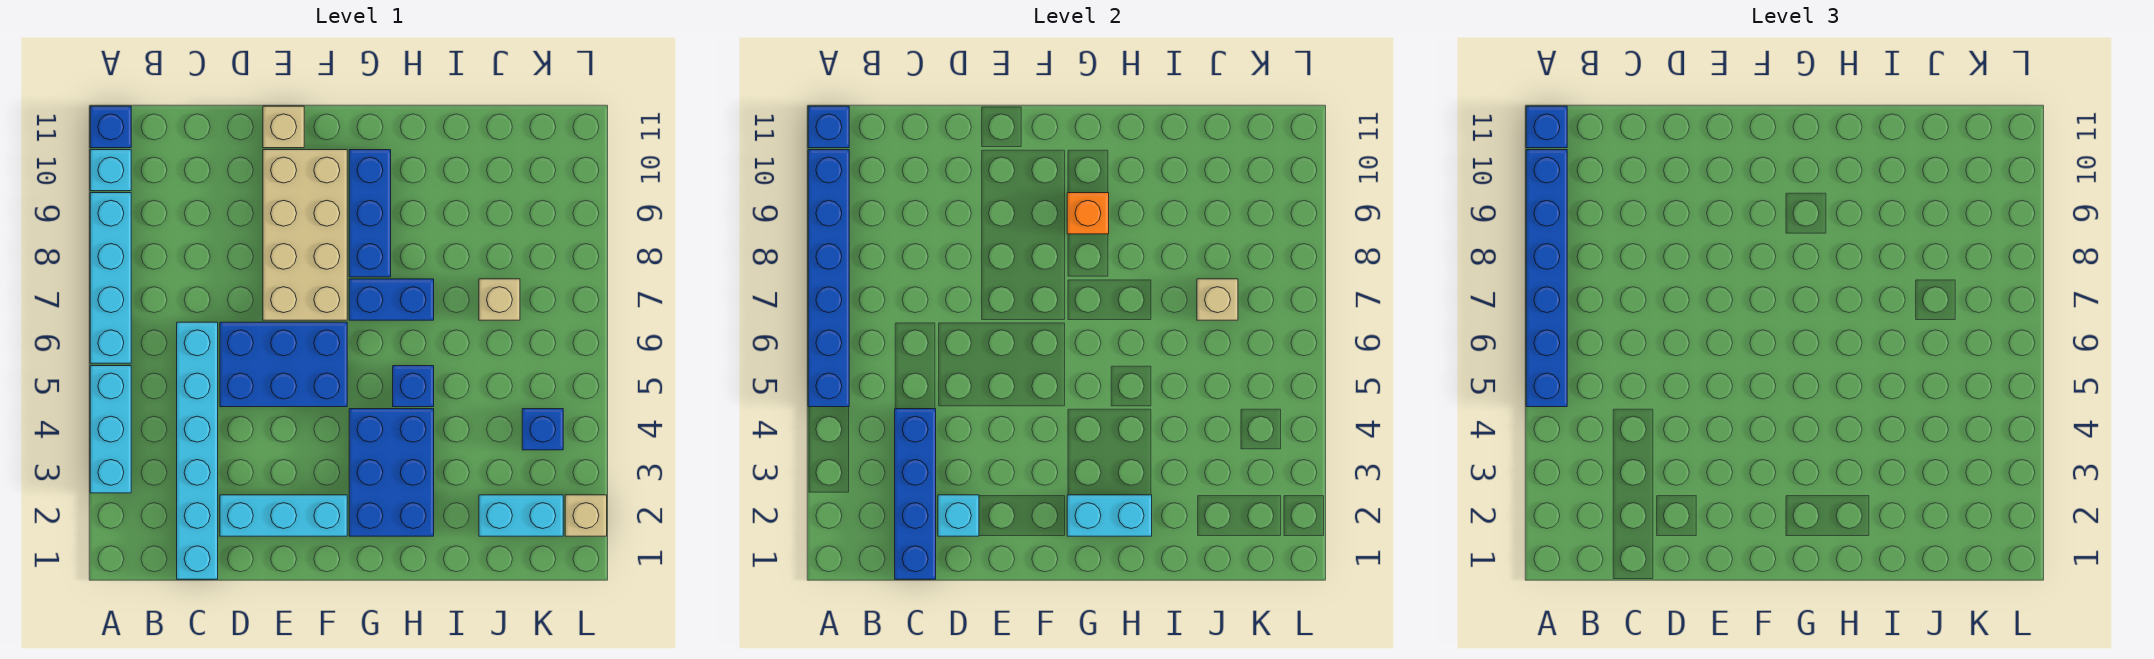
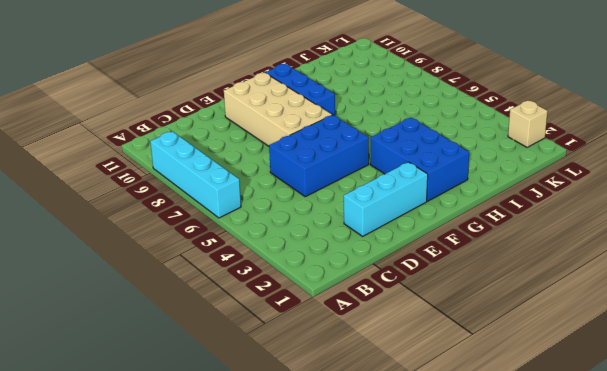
none -> cyan 1x3 brick [90,366,131,493]
none -> cyan 1x1 brick [90,150,131,191]
none -> blue 1x1 brick [90,106,131,148]

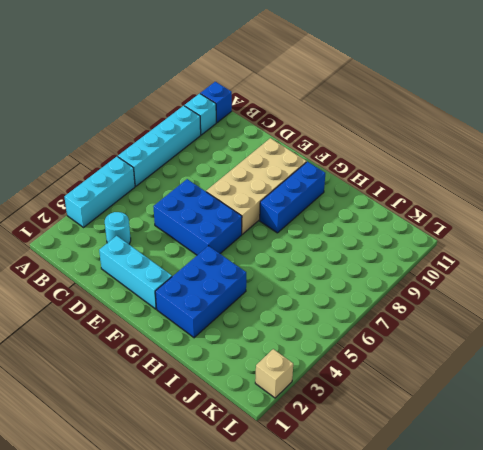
cyan 1x1 round brick [105,212,131,244] -> cyan 1x6 brick [177,322,218,579]
none -> tan 1x1 brick [263,106,304,148]
none -> blue 1x2 brick [349,279,434,320]
none -> blue 1x1 brick [393,366,434,407]

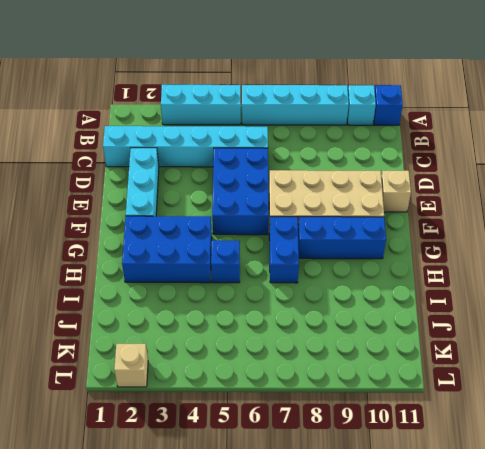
none -> cyan 1x2 brick [479,495,563,536]
none -> tan 1x1 brick [479,279,520,320]
none -> blue 1x1 brick [522,409,563,450]

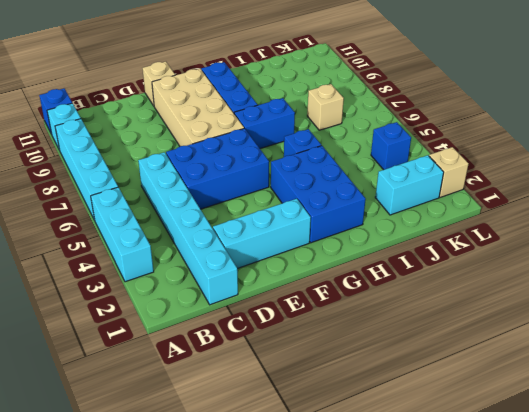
none -> blue 1x6 brick [808,150,849,407]
none -> blue 1x1 brick [808,106,849,148]
none -> blue 1x4 brick [895,409,936,579]

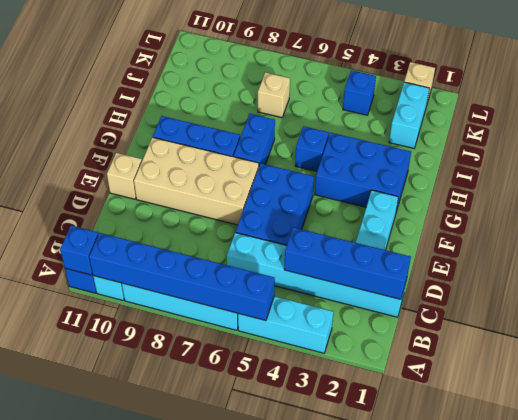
none -> cyan 1x1 brick [938,495,979,536]
none -> cyan 1x2 brick [1067,495,1152,536]
none -> orange 1x1 brick [1067,193,1109,234]

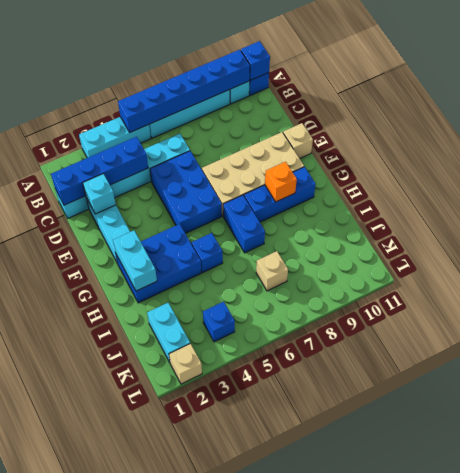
none -> tan 1x1 brick [1197,279,1238,320]
none -> blue 1x6 brick [1526,150,1567,407]
none -> blue 1x1 brick [1526,106,1567,148]

